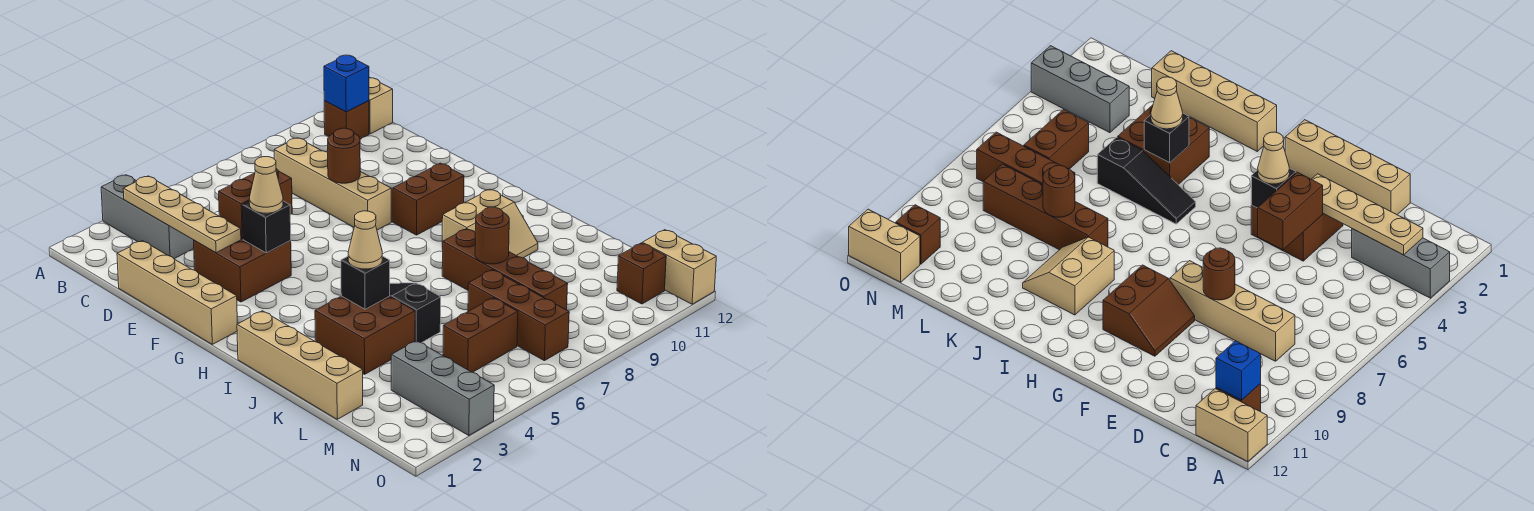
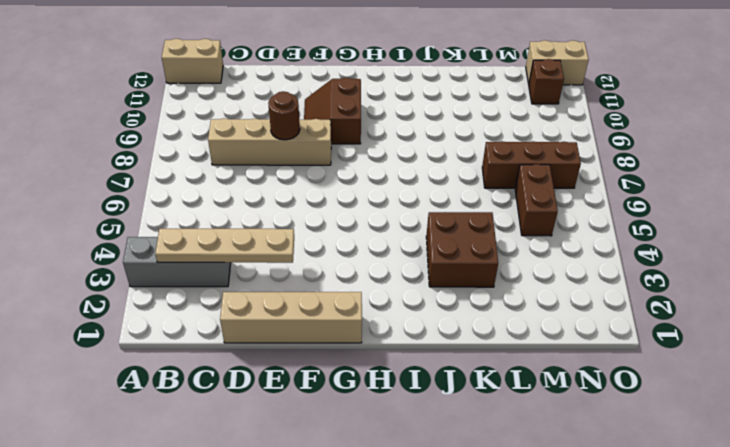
none -> brown 1x1 brick [324,101,369,139]
none -> brown 2x2 brick [194,239,291,302]
none -> tan 1x4 brick [237,311,363,419]

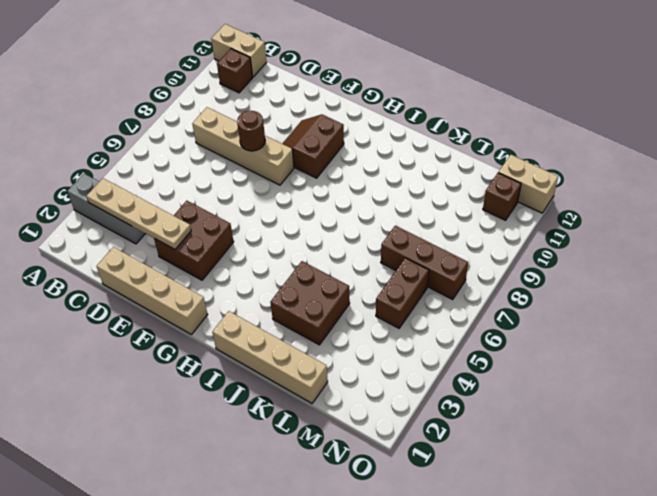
none -> black 1x3 slope [390,283,441,343]
none -> tan 2x2 slope [442,189,538,258]
none -> brown 1x4 brick [442,229,568,310]

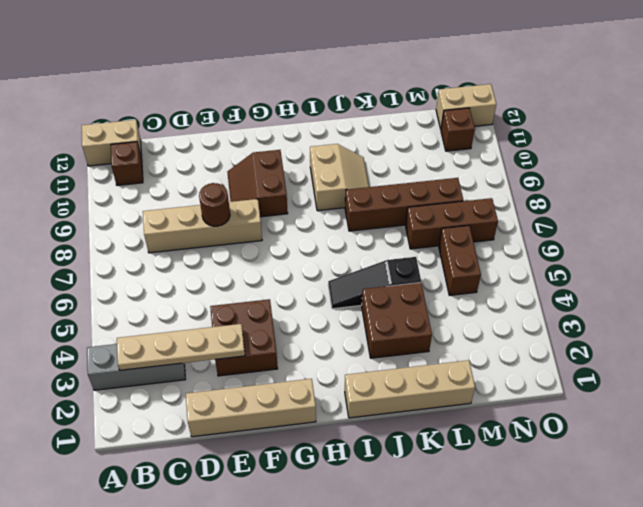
none -> grey 1x3 brick [391,341,494,436]
none -> blue 1x1 brick [324,55,369,112]
none -> brown 1x2 brick [219,169,292,239]

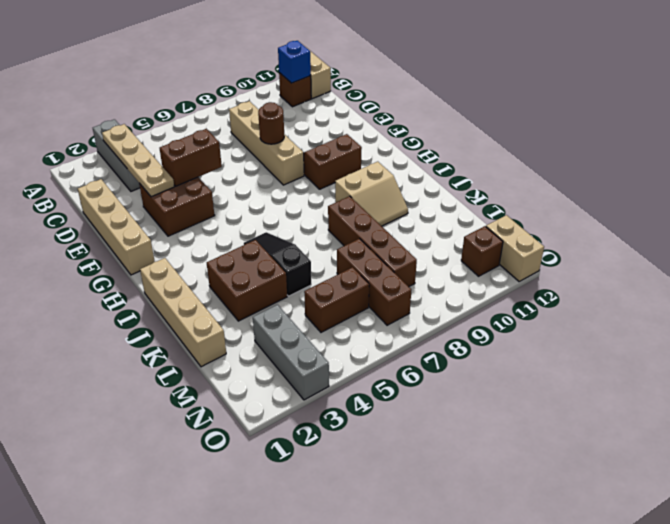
none -> black 1x1 brick [242,201,291,253]
none -> black 1x1 brick [341,256,390,309]
none -> brown 1x1 round brick [475,207,509,264]

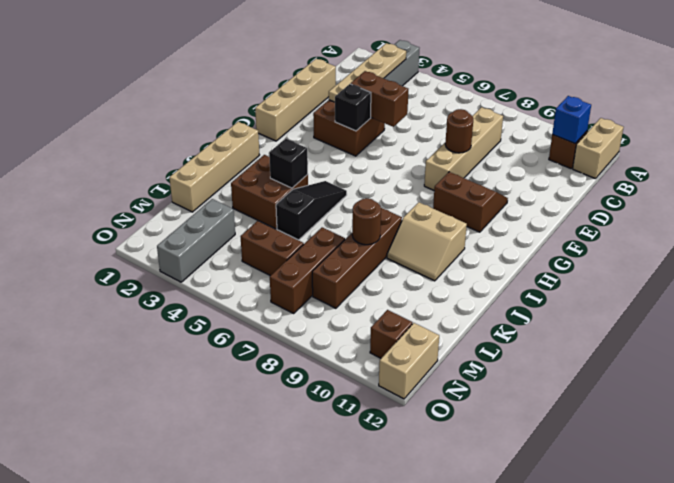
none -> tan 1x1 cone [249,157,283,213]
none -> tan 1x1 cone [348,211,382,269]

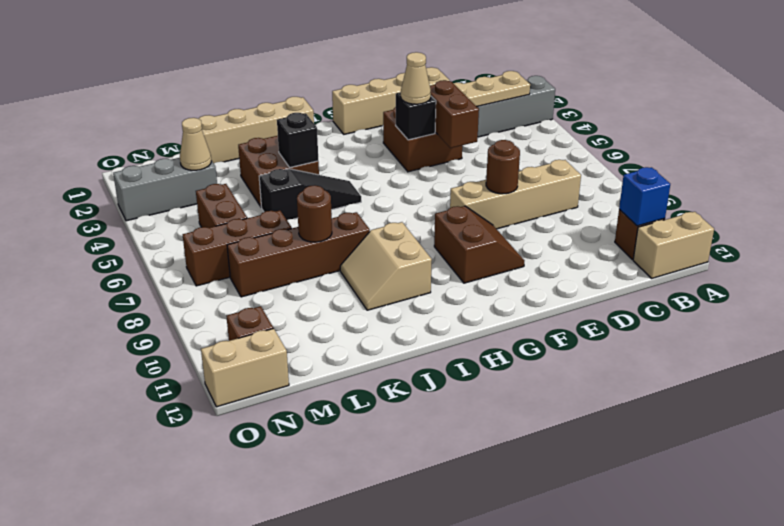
tan 1x1 cone [180,118,211,170] -> tan 1x1 cone moved to [348,211,382,269]

